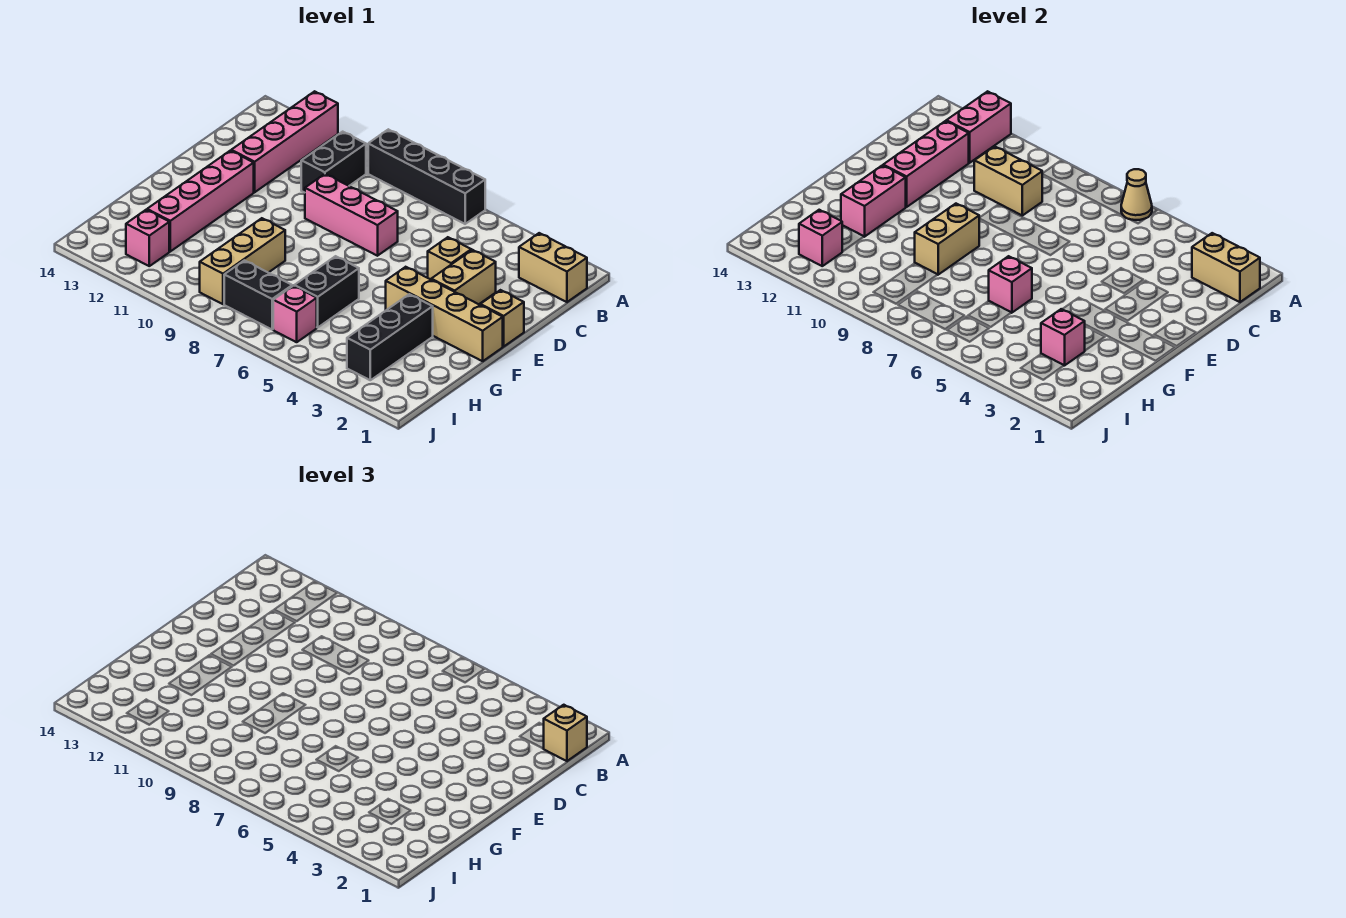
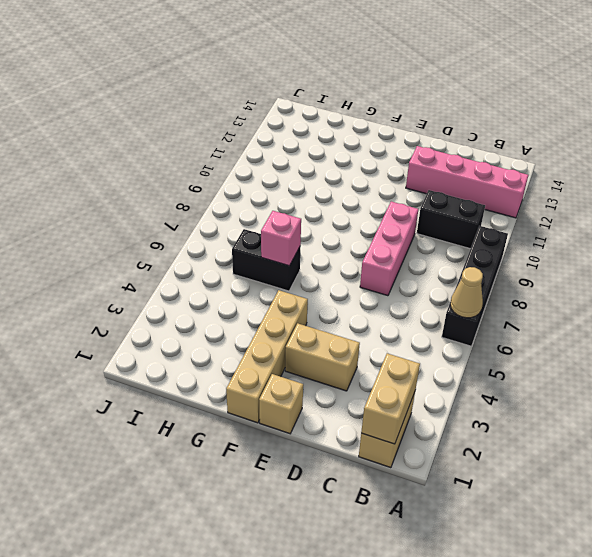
none -> tan 1x1 brick [428,237,471,279]
none -> pink 1x4 brick [147,151,254,251]
none -> black 1x3 brick [347,294,433,380]

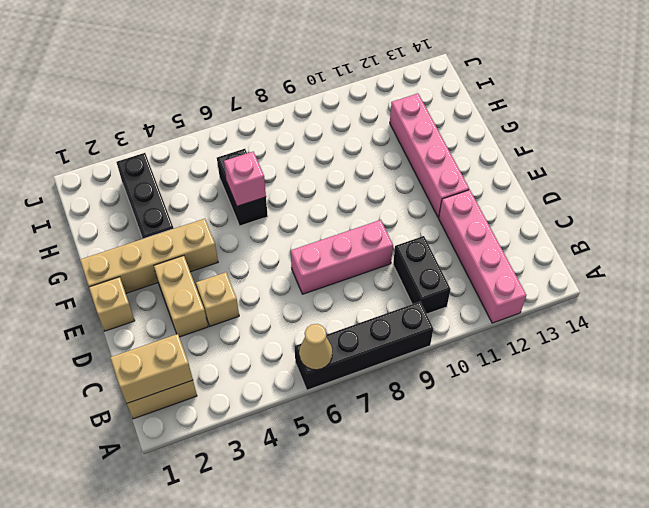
none -> tan 1x3 brick [200,218,285,304]
none -> pink 1x1 brick [273,286,317,342]
none -> black 1x2 brick [224,260,292,329]

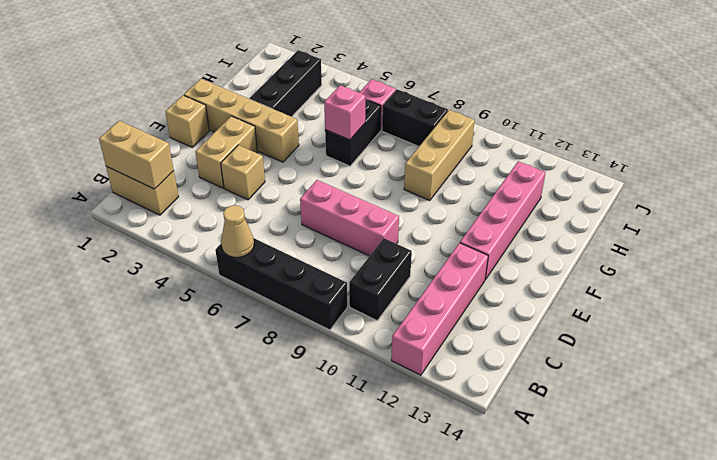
none -> pink 1x1 brick [126,210,169,266]
none -> pink 1x2 brick [946,91,1011,163]
none -> tan 1x2 brick [974,146,1042,215]

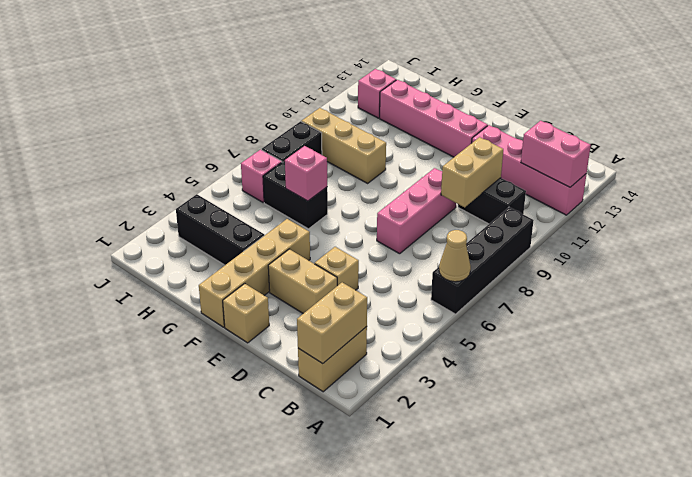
none -> pink 1x3 brick [883,121,969,207]
none -> tan 1x2 brick [915,204,979,275]
none -> pink 1x2 brick [841,165,906,237]

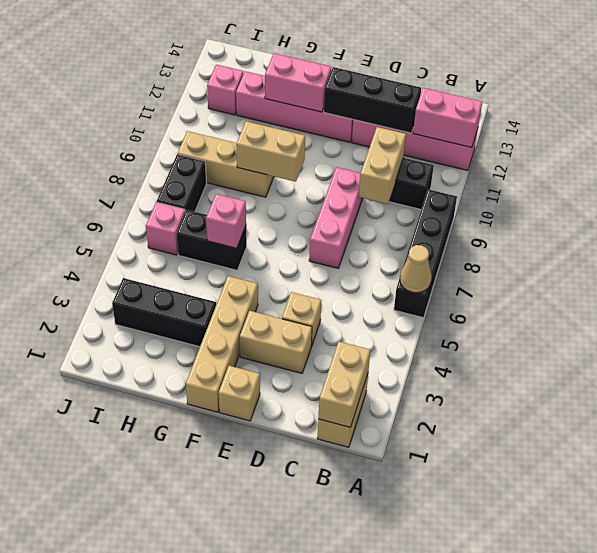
black 1x3 brick [324,67,421,133] -> pink 1x3 brick [883,121,969,207]
none -> pink 1x1 brick [1041,309,1085,366]
none -> pink 1x1 brick [799,210,842,266]
none -> tan 1x1 brick [544,705,587,761]

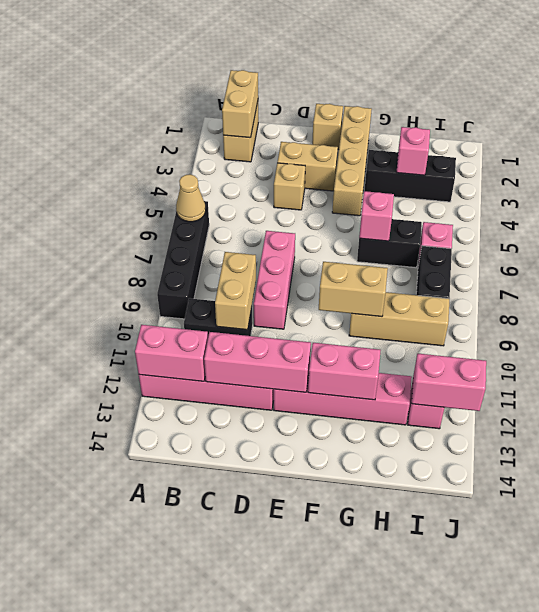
pink 1x2 brick [412,354,486,411] -> pink 1x1 brick [799,210,842,266]
none -> tan 1x1 brick [544,705,587,761]

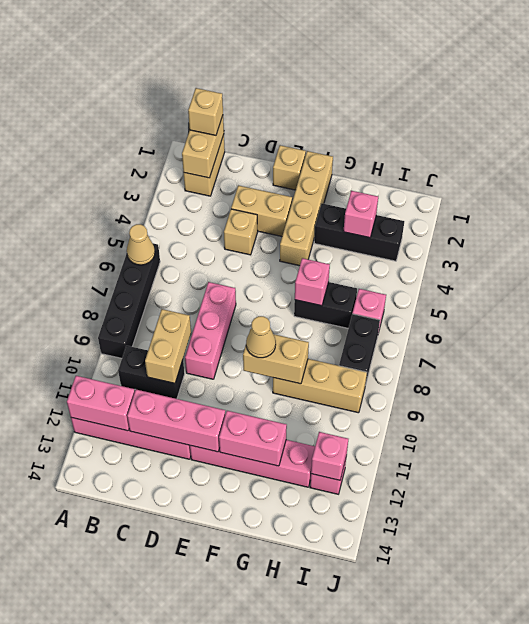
tan 1x1 cone [246,316,276,358] -> none

